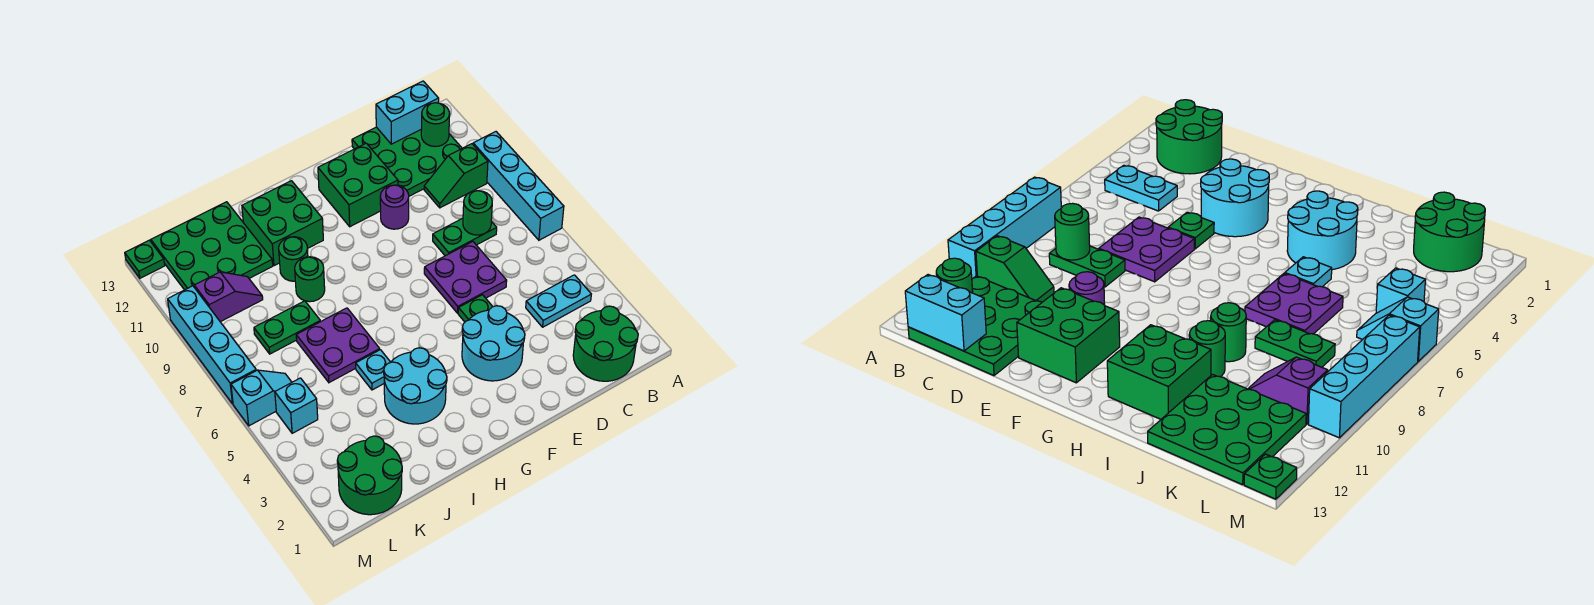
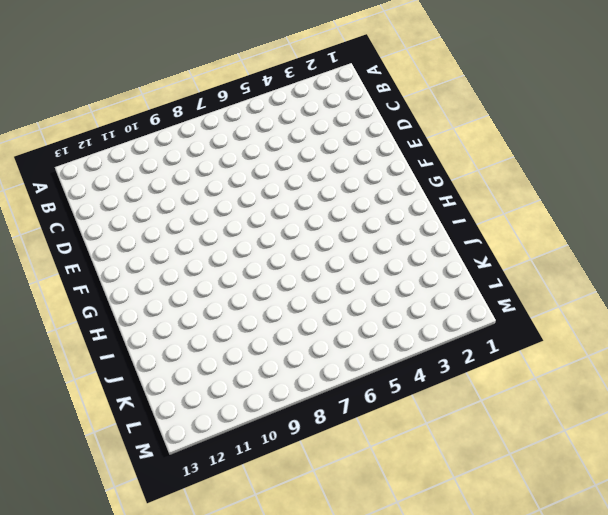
none -> cyan 1x4 brick [473,132,564,240]
none -> green 2x2 round brick [573,306,638,381]
none -> cyan 1x2 plate [526,275,591,327]

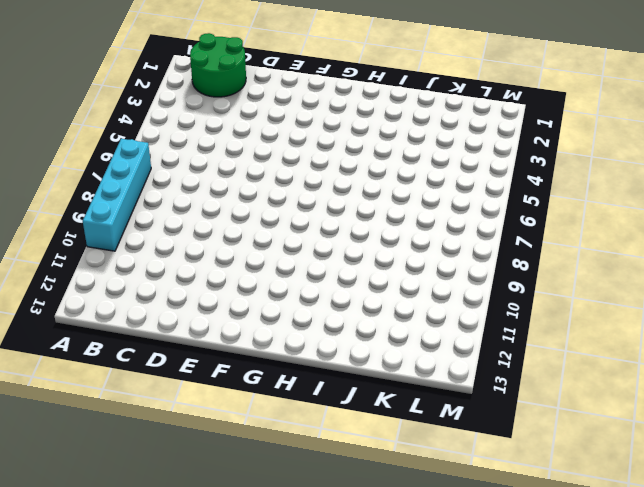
none -> cyan 1x2 plate [526,275,591,327]
none -> green 1x2 slope [424,144,488,208]
none -> green 3x3 plate [352,127,462,196]

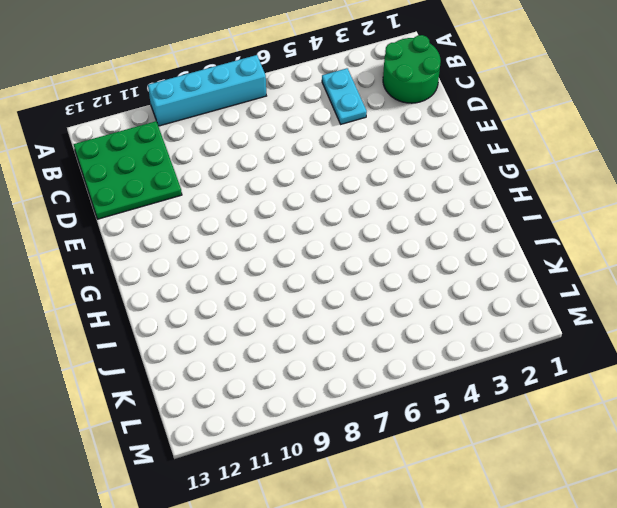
none -> green 1x2 slope [424,144,488,208]
none -> green 1x2 plate [433,218,497,256]
none -> purple 2x2 plate [424,242,507,313]

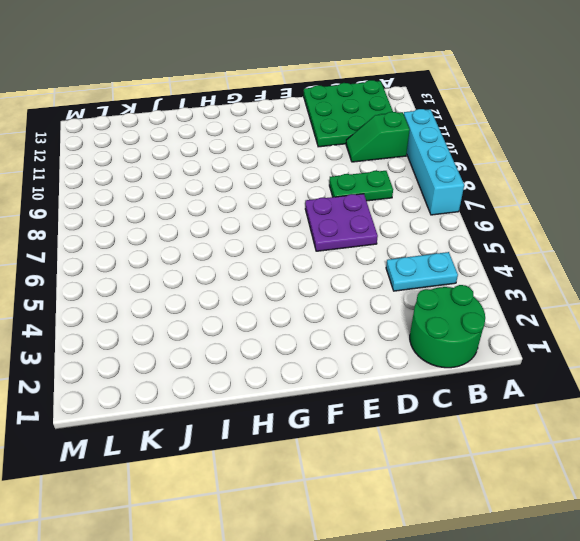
none -> cyan 2x2 round brick [462,306,525,381]
none -> green 1x1 plate [458,295,493,322]
none -> purple 1x1 round brick [380,185,409,229]

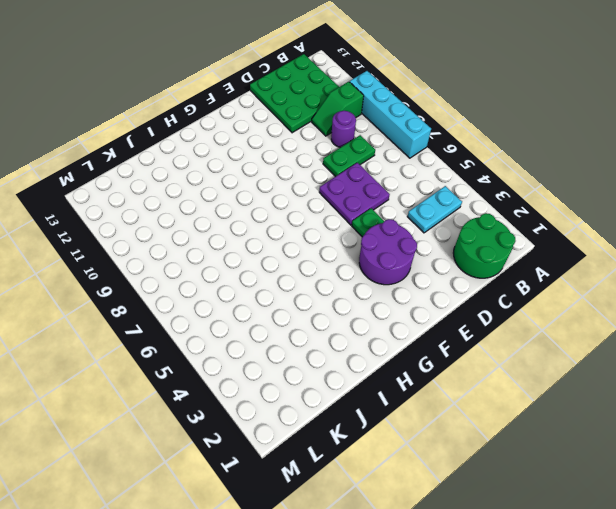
purple 1x1 round brick [331,111,356,147] -> purple 1x1 round brick moved to [380,185,409,229]
purple 2x2 round brick [359,219,417,285] -> cyan 2x2 round brick [462,306,525,381]
none -> green 2x2 brick [318,143,398,227]
none -> cyan 2x2 round brick [384,348,447,424]
none -> green 2x2 brick [242,181,323,266]

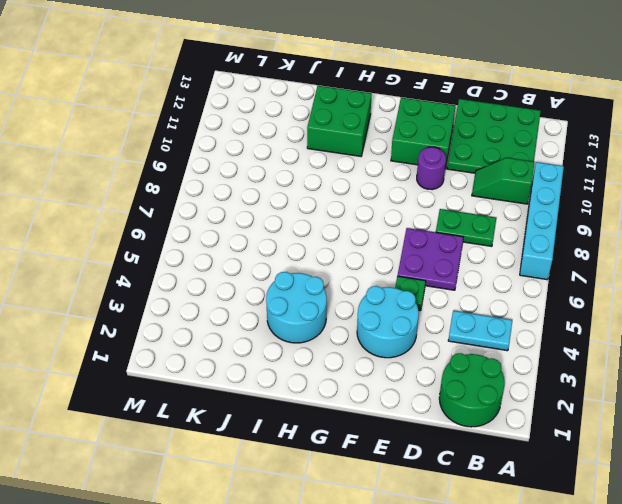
none -> cyan 1x1 plate [356,350,390,390]
none -> purple 2x2 plate [296,308,380,383]
none -> green 1x1 round brick [295,257,325,302]

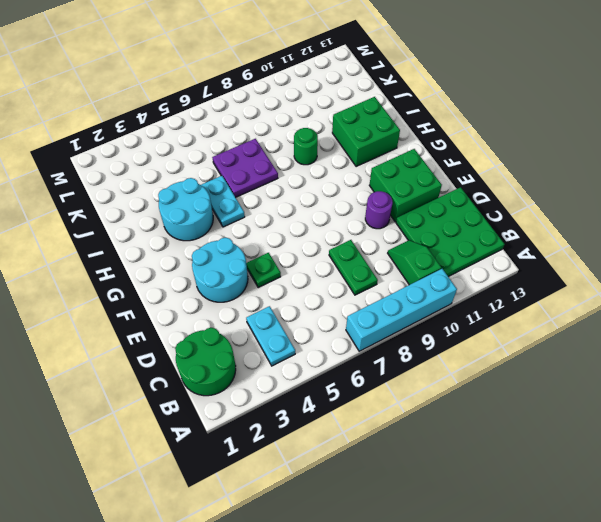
cyan 1x2 plate [201,176,245,227] -> cyan 1x1 plate [356,350,390,390]
none -> purple 2x2 plate [424,242,507,313]
none -> green 1x1 round brick [279,237,308,281]
none -> green 1x2 plate [254,301,320,354]

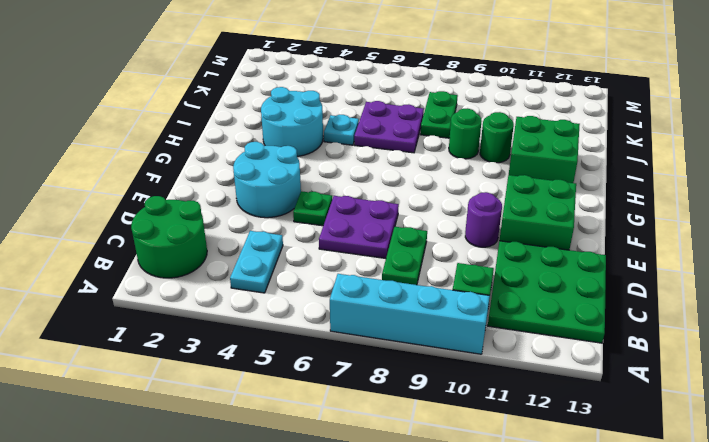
none -> green 3x3 plate [151,202,273,290]
none -> green 2x2 round brick [337,436,402,515]
none -> purple 1x2 slope [194,272,263,322]

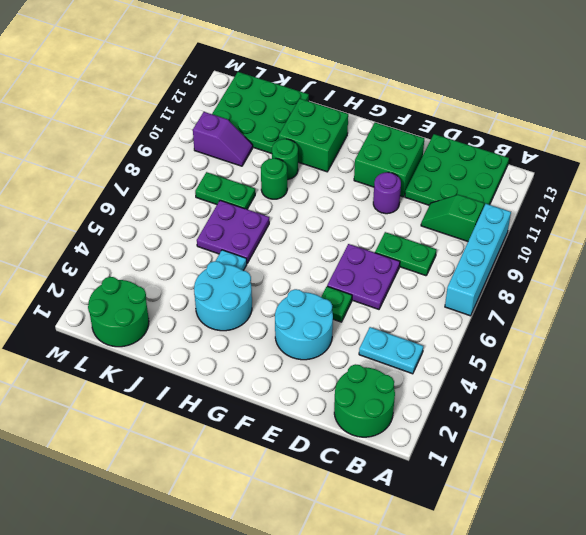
none -> cyan 1x1 brick [275,378,318,433]
none -> cyan 1x2 slope [231,370,292,426]
none -> cyan 1x4 brick [168,286,256,404]

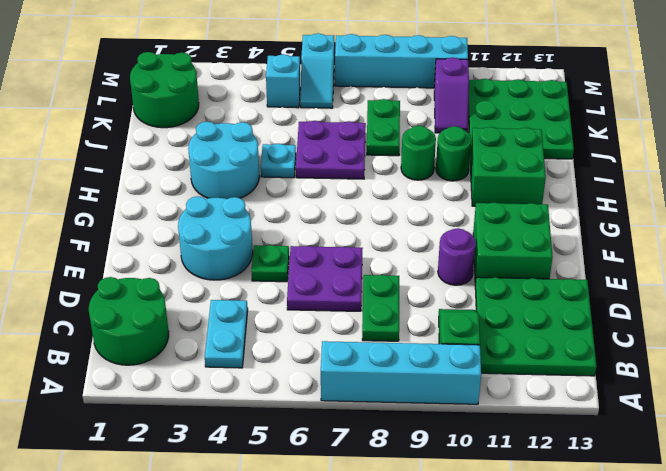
none -> green 1x1 plate [125,240,165,278]
none -> green 1x1 round brick [421,103,450,147]
none -> cyan 1x2 brick [376,81,439,144]

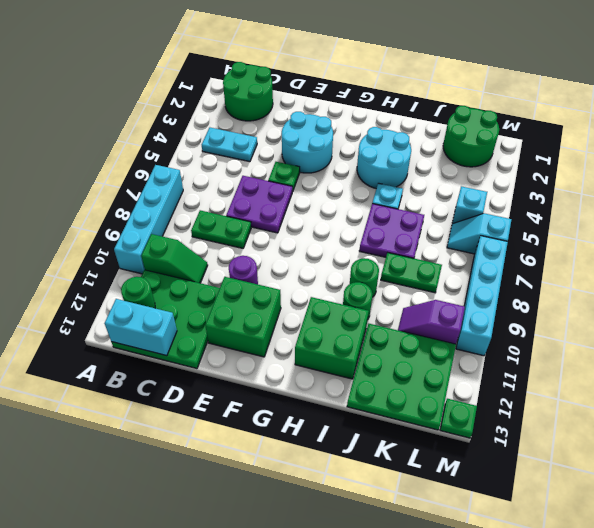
none -> green 1x1 round brick [463,191,492,235]

